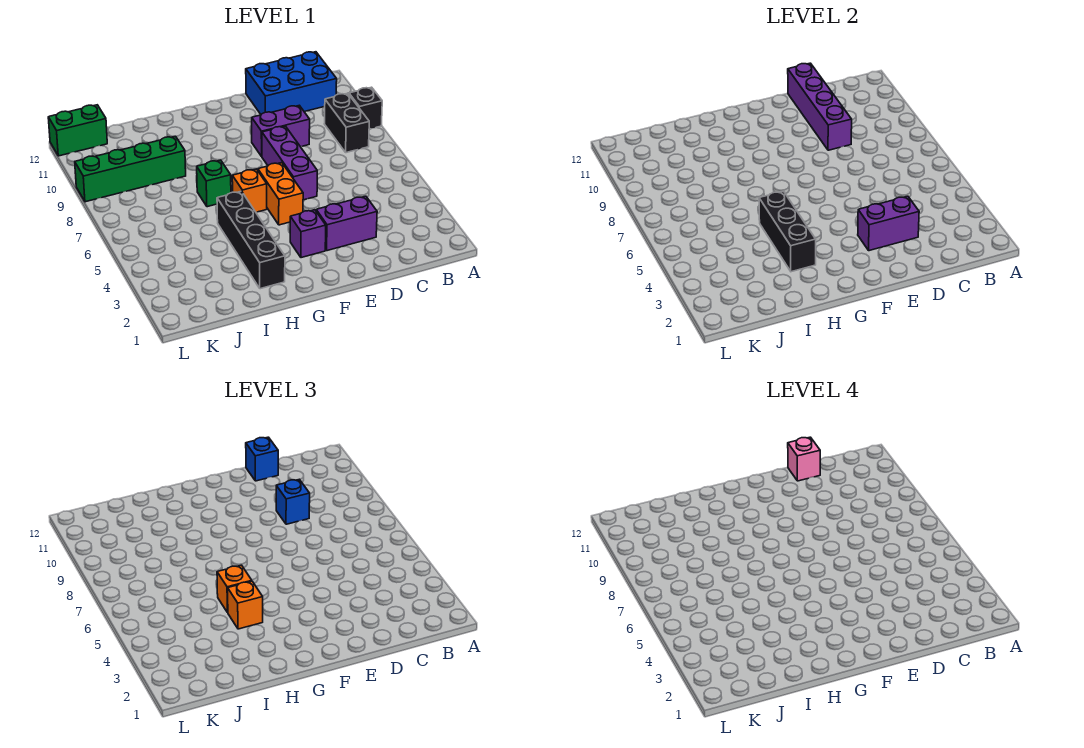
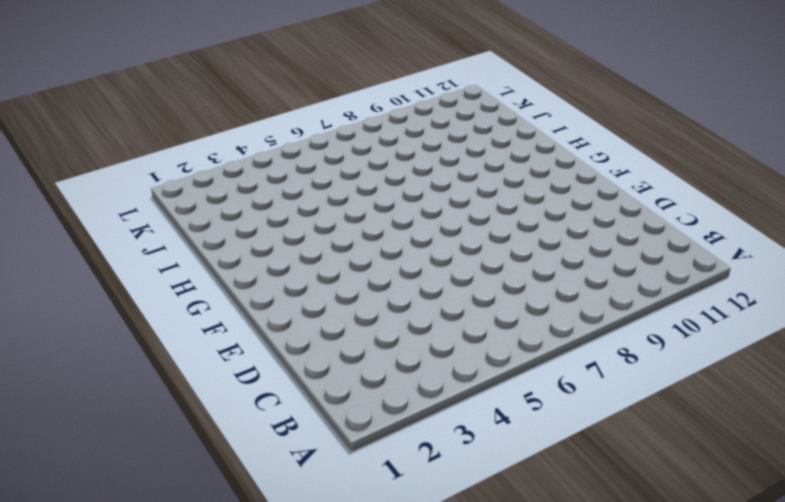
none -> black 1x1 brick [349,87,382,129]
none -> black 1x2 brick [324,93,369,153]
none -> blue 2x3 brick [246,52,337,114]

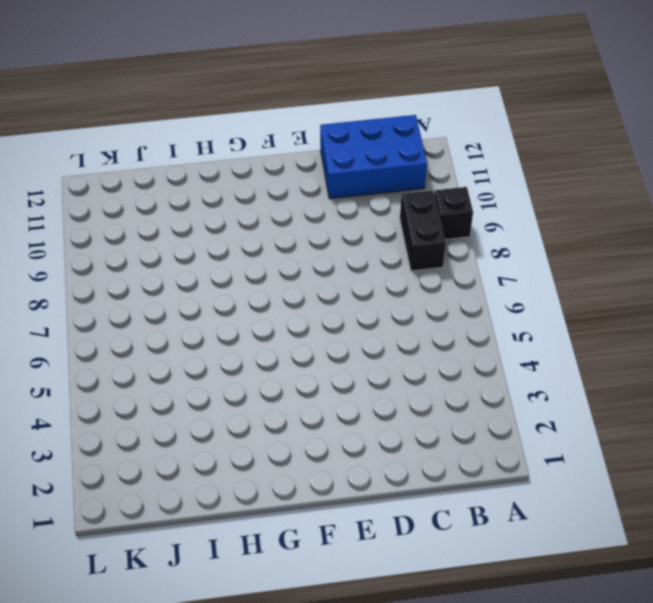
none -> purple 1x2 brick [316,196,377,251]
none -> purple 1x2 brick [252,105,310,156]
none -> purple 1x3 brick [262,126,317,200]

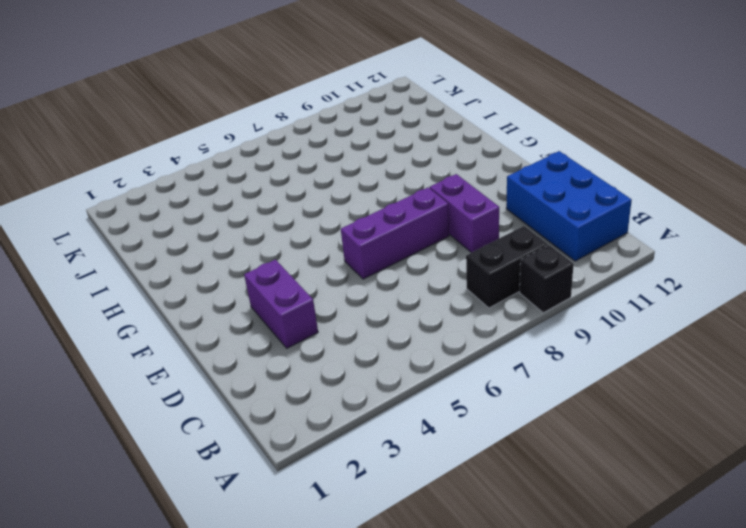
none -> purple 1x1 brick [290,210,326,258]
none -> orange 1x2 brick [258,163,303,225]
none -> orange 1x1 brick [232,169,267,212]

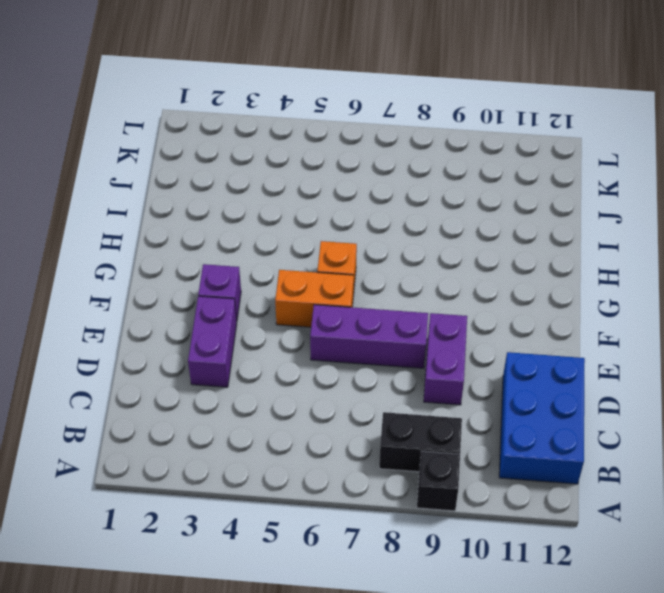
none -> black 1x4 brick [217,191,285,289]
none -> green 1x1 brick [197,160,231,207]
none -> green 1x4 brick [75,136,186,202]

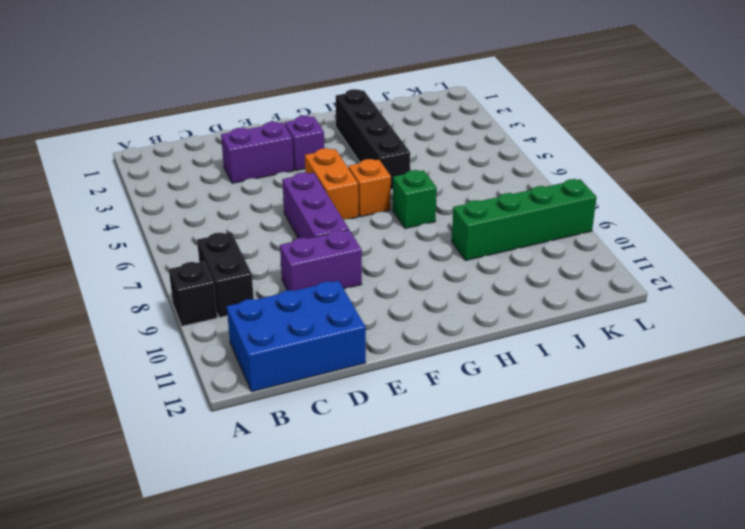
none -> green 1x2 brick [48,105,107,156]
none -> purple 1x2 brick [858,196,919,251]
none -> purple 1x4 brick [788,63,852,150]

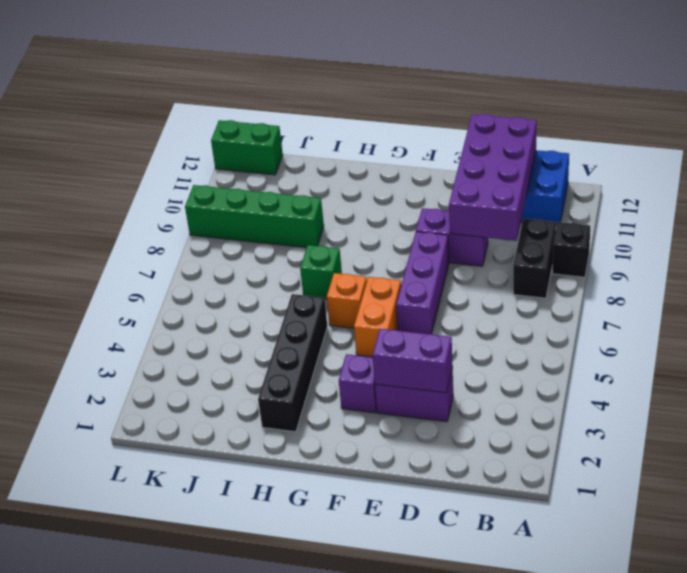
purple 2x4 brick [449,114,537,241] -> purple 1x4 brick [788,63,852,150]
none -> black 1x3 brick [759,191,816,272]
none -> blue 1x1 brick [276,479,310,524]
none -> blue 1x1 brick [246,437,278,481]

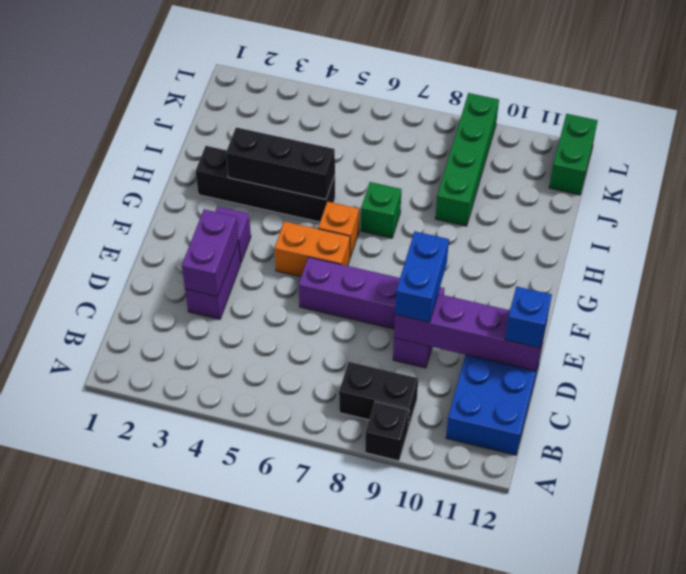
blue 1x2 brick [395,231,449,322] -> blue 1x1 brick [276,479,310,524]
none -> orange 1x1 brick [228,581,263,629]
none -> orange 1x1 brick [217,565,252,613]
none -> pink 1x1 brick [788,437,820,481]

